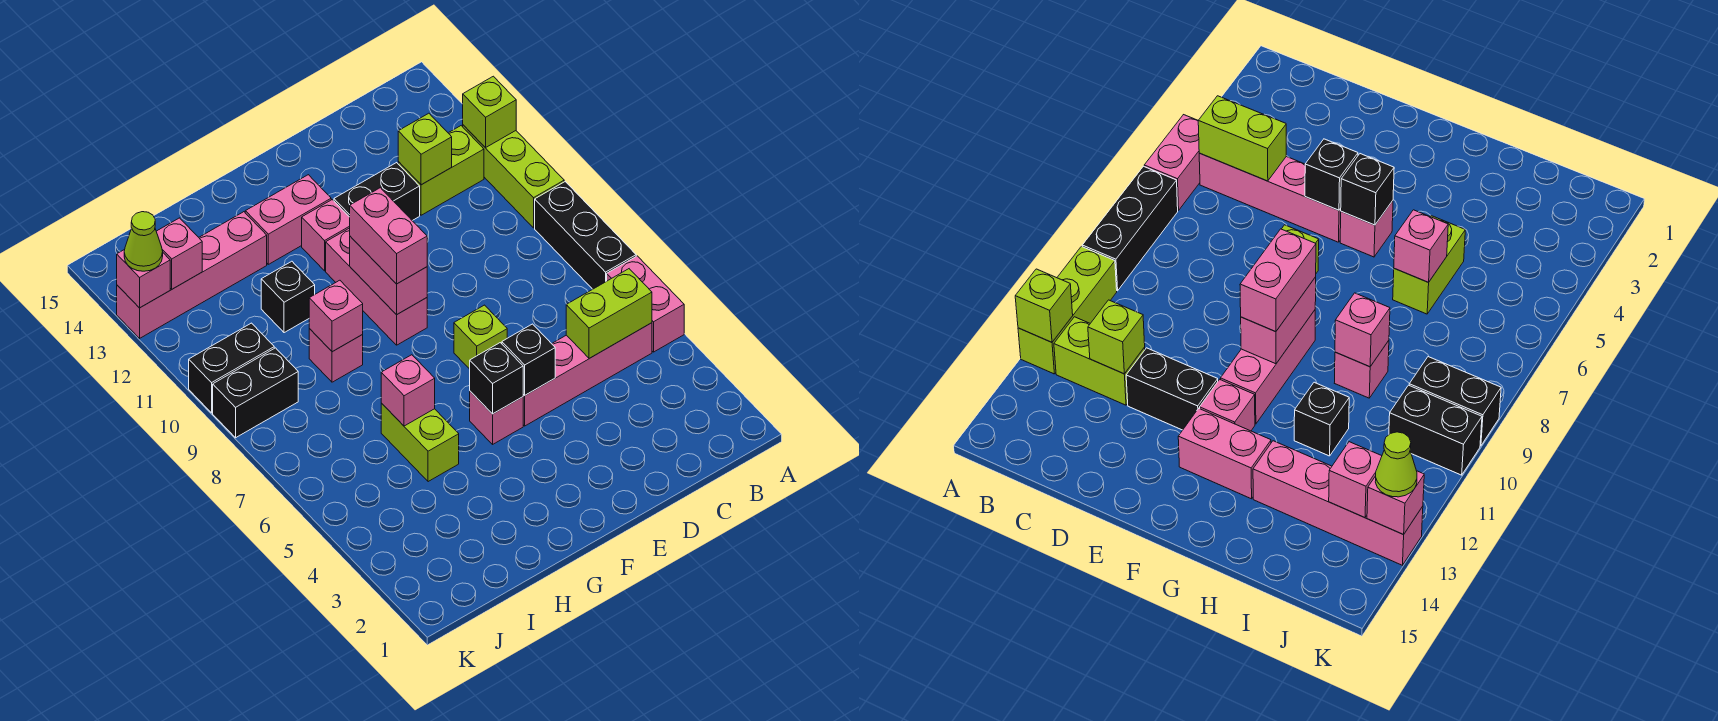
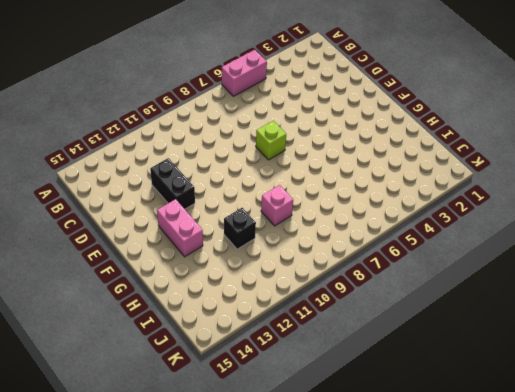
none -> black 1x3 brick [535,182,636,289]
none -> lime 1x3 brick [463,125,564,228]
none -> pink 1x4 brick [523,323,652,426]

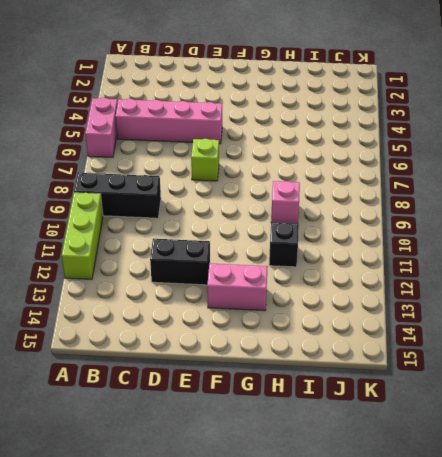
black 1x3 brick [74,173,161,218] -> black 1x3 brick turned to [535,182,636,289]
none -> lime 1x2 brick [398,126,484,215]
none -> pink 1x1 brick [470,391,523,444]
none -> pink 1x3 brick [326,228,427,345]

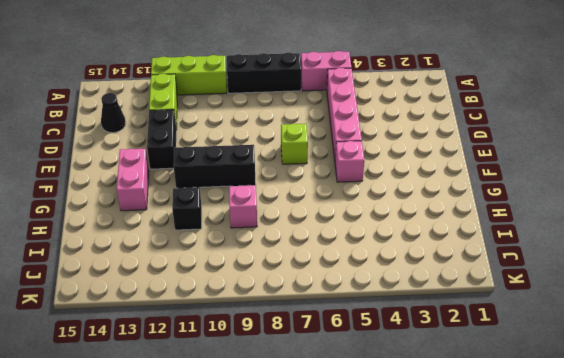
black 1x1 cone [101,93,126,133] -> none
black 1x3 brick [174,145,256,188] -> pink 1x3 brick [326,228,427,345]
none -> pink 1x1 brick [302,200,350,271]
none -> lime 1x2 brick [381,403,459,482]
none -> pink 1x4 brick [117,212,267,338]

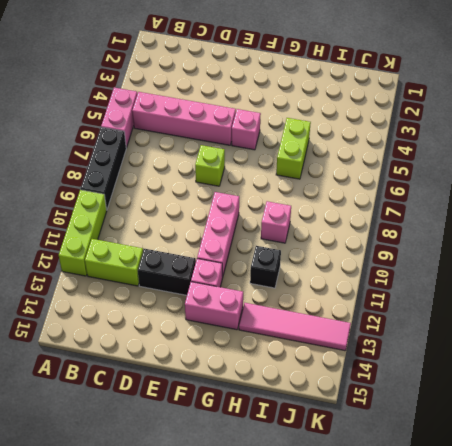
pink 1x4 tile [239,303,351,351] -> pink 1x4 brick [117,212,267,338]
none -> black 1x2 brick [213,348,298,438]
none -> black 1x2 brick [189,323,274,413]
none -> lime 1x1 brick [463,76,516,148]

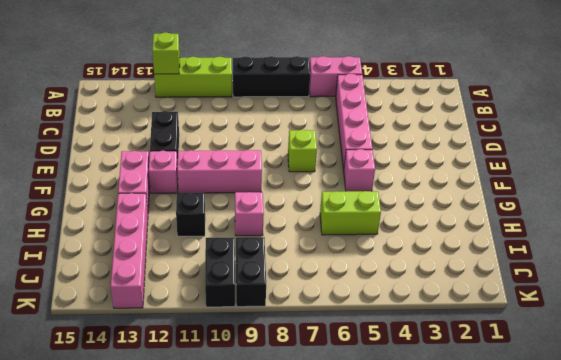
none -> lime 1x2 brick [398,126,484,215]
none -> lime 1x2 brick [566,269,652,359]
none -> lime 1x1 brick [398,113,452,185]

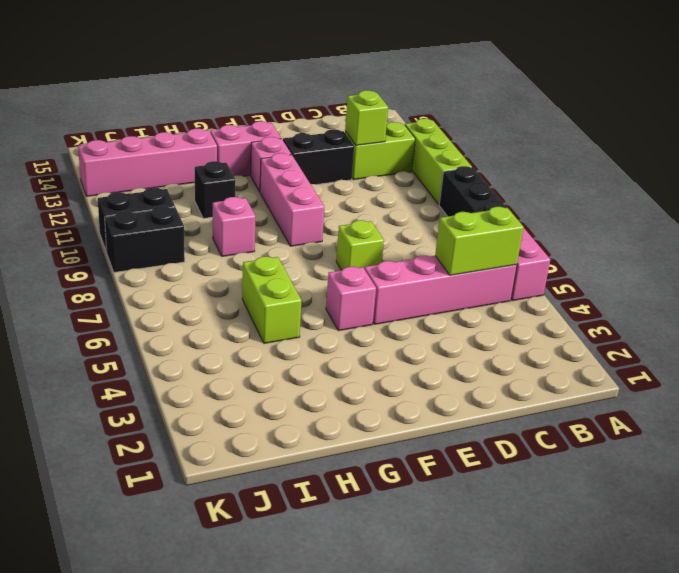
none -> lime 1x1 brick [463,76,516,148]
none -> black 1x1 brick [502,324,555,395]
none -> black 1x1 brick [470,343,523,414]

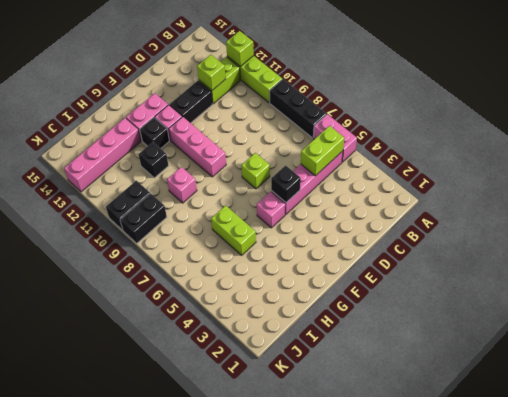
black 1x1 brick [140,117,169,148] -> black 1x1 brick moved to [470,343,523,414]
none -> pink 1x2 brick [350,236,427,315]
none -> pink 1x1 brick [381,355,435,426]
none -> pink 1x1 brick [309,280,363,352]

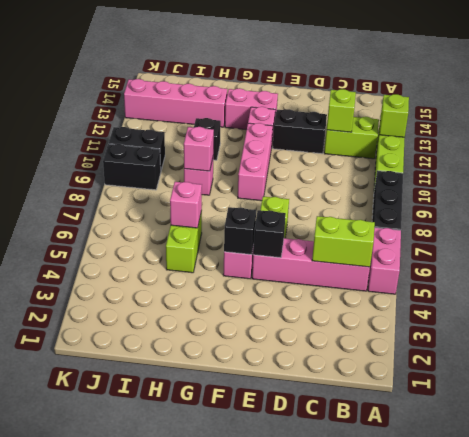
none -> pink 1x2 brick [350,236,427,315]
none -> pink 1x1 brick [156,218,202,289]
none -> pink 1x1 brick [117,249,170,308]

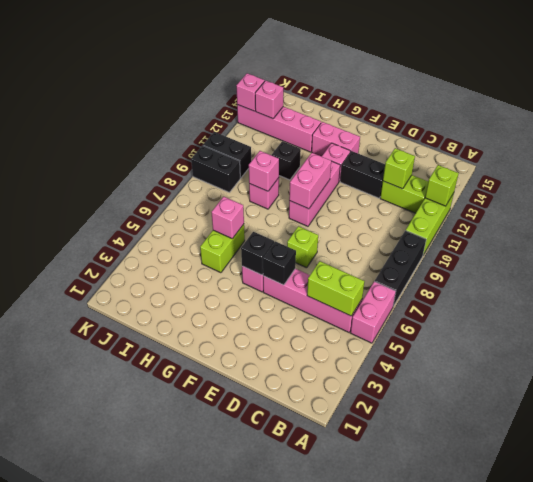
none -> pink 1x2 brick [350,188,427,284]
none -> lime 1x1 cone [124,212,163,271]

